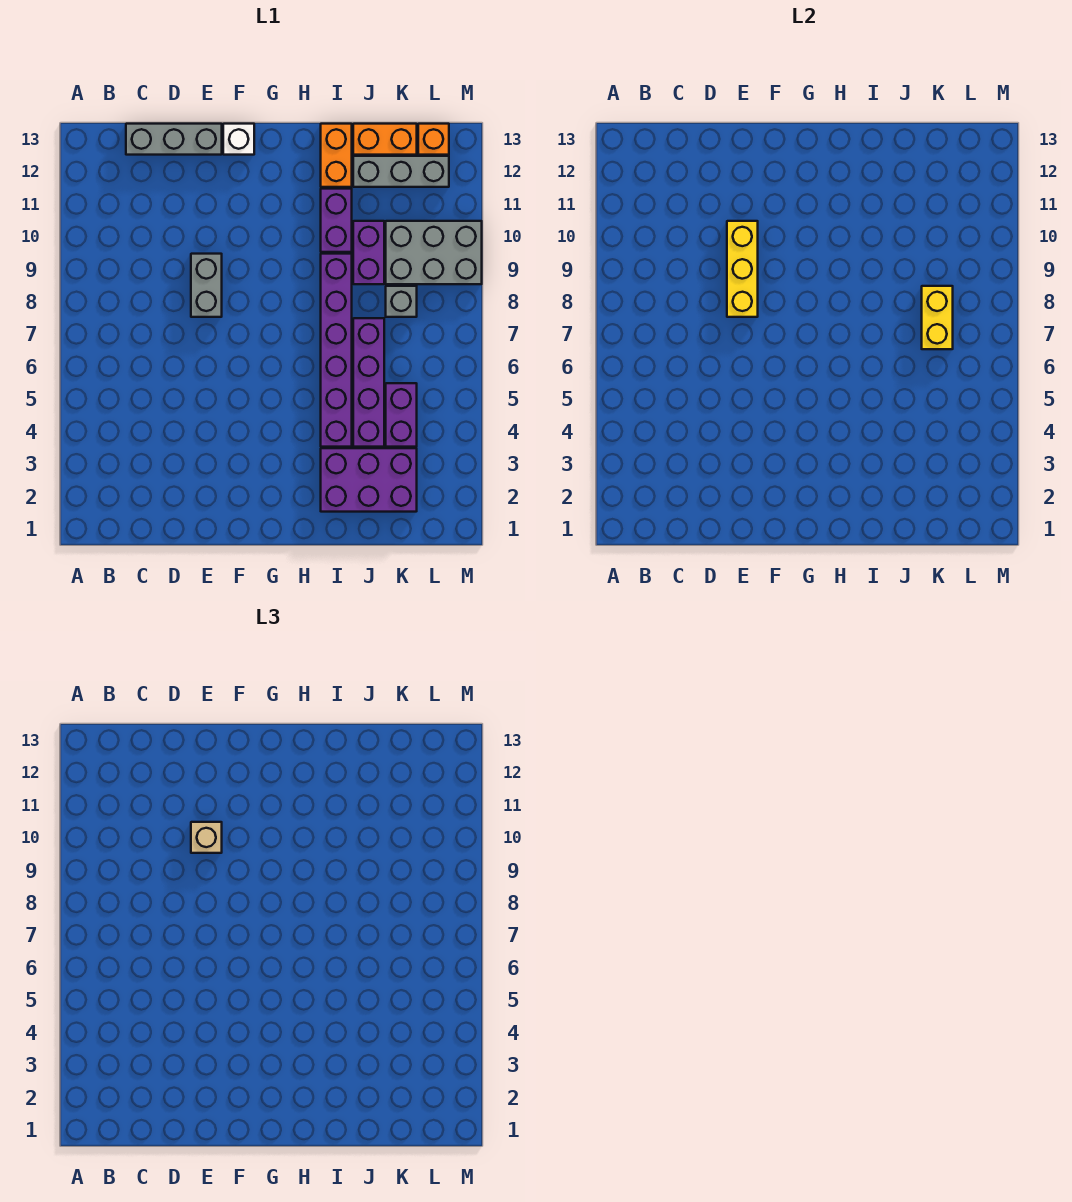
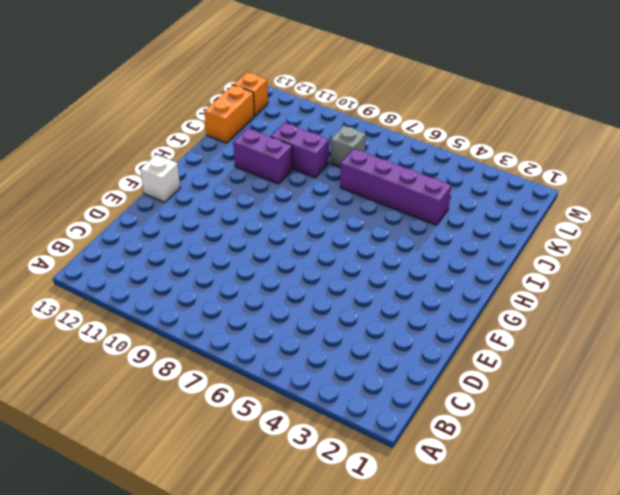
none -> grey 1x3 brick [126,124,222,155]
none -> grey 1x2 brick [191,254,222,317]
none -> purple 2x3 brick [321,448,417,512]

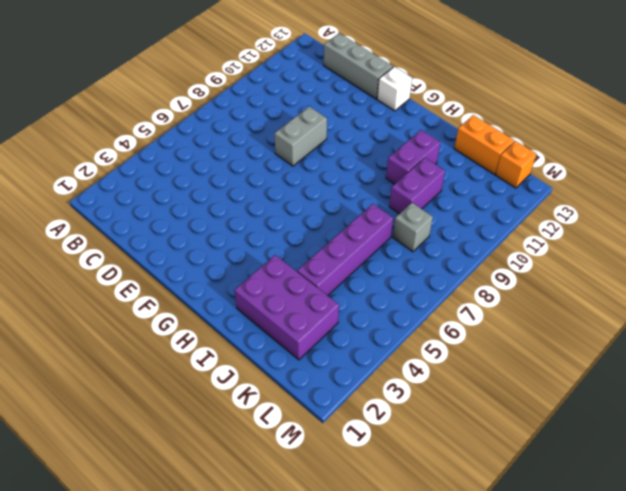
none -> purple 1x6 brick [321,254,352,447]
none -> orange 1x2 brick [321,124,352,187]
none -> grey 1x3 brick [353,156,449,187]

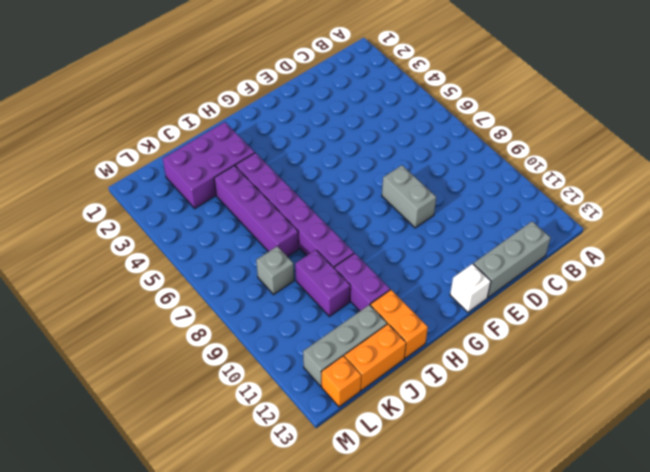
none -> purple 1x2 brick [386,383,417,447]
none -> grey 2x3 brick [386,221,482,284]
none -> yellow 1x3 brick [727,221,758,317]

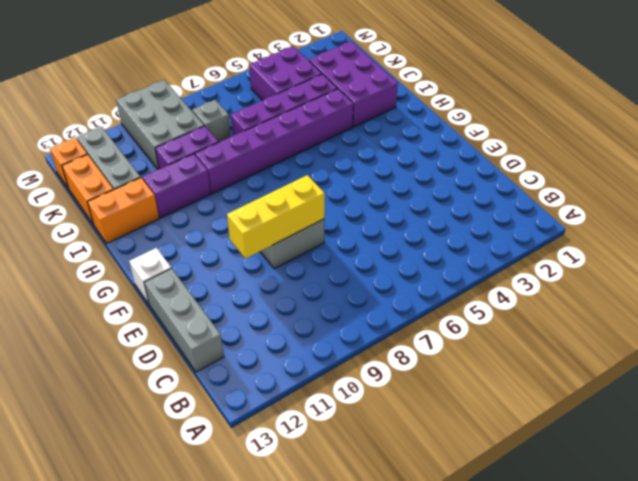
purple 2x2 brick [249,46,322,101] -> purple 1x2 brick [386,383,417,447]
none -> yellow 1x2 brick [922,286,953,349]
none -> tan 1x1 brick [191,822,222,853]

